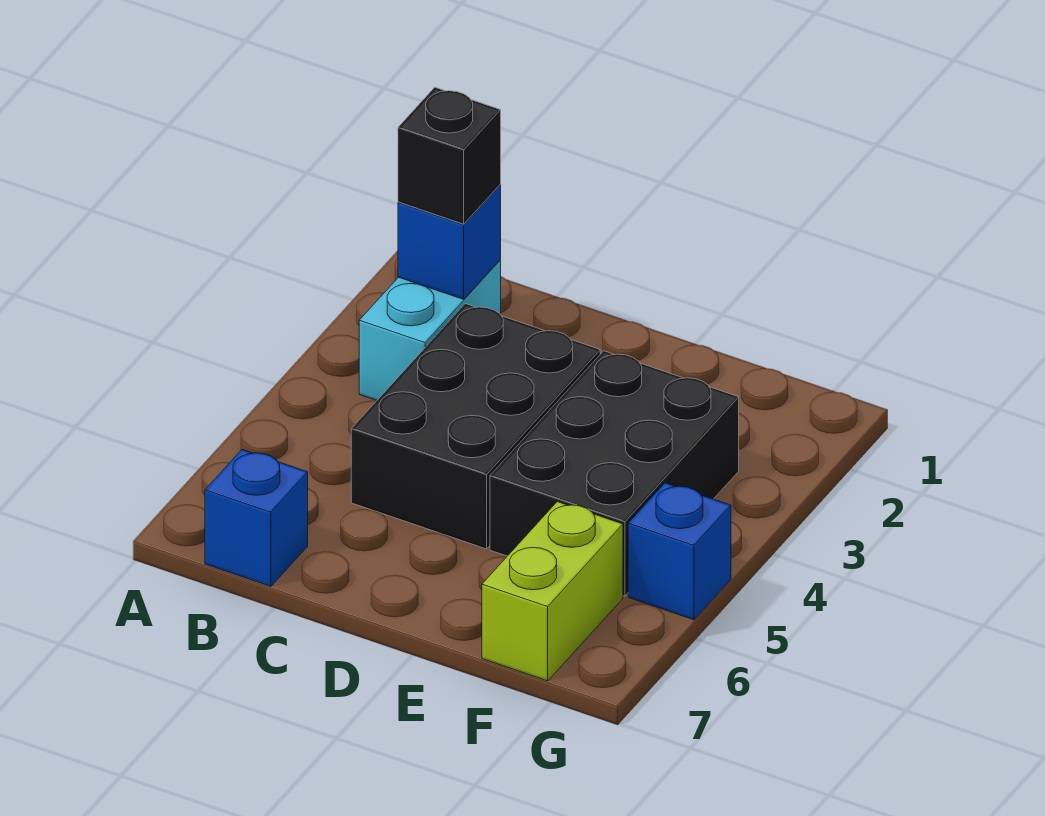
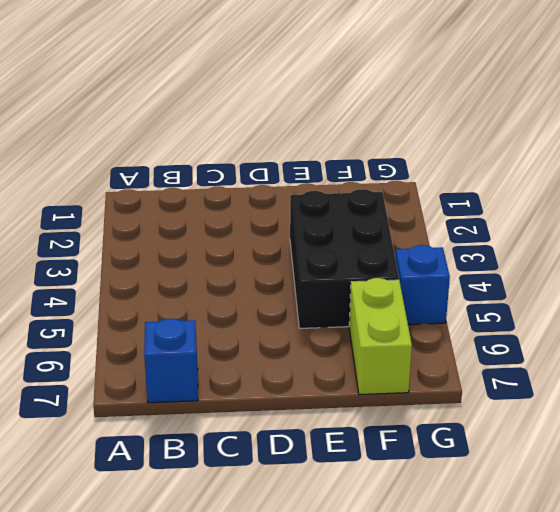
none -> cyan 1x2 brick [359,260,501,401]
none -> black 2x3 brick [351,304,600,549]

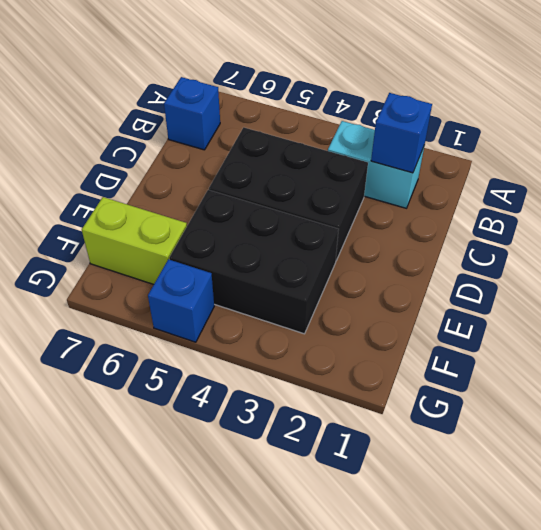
none -> black 1x1 brick [398,87,501,224]

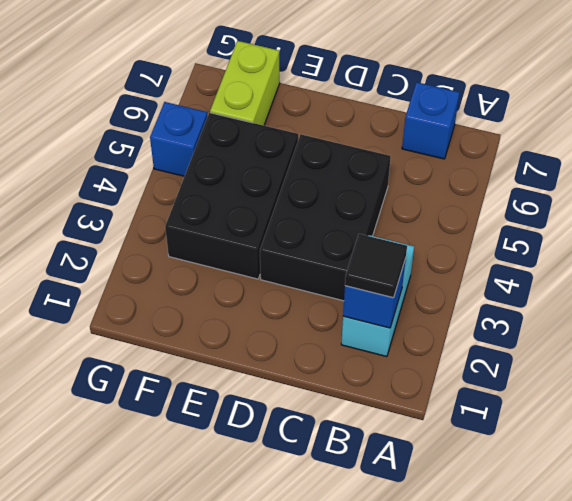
black 1x1 tile [345,234,407,298] -> black 1x1 brick [398,87,501,224]

